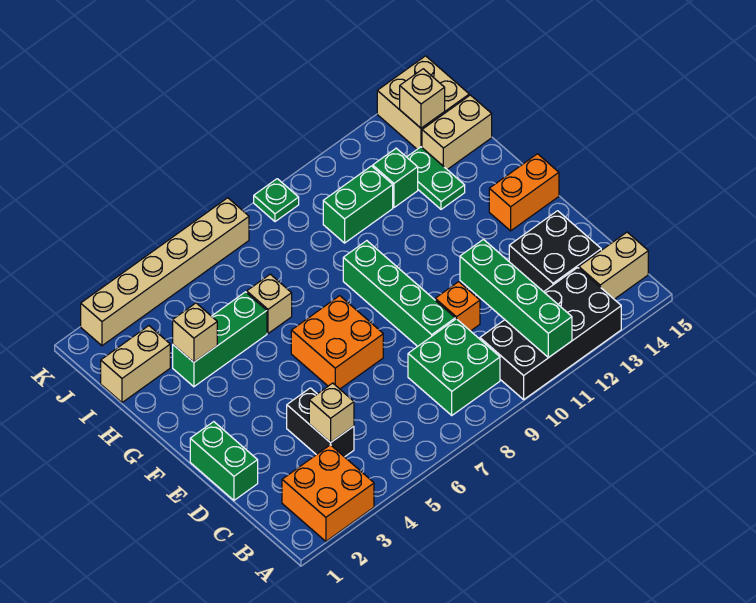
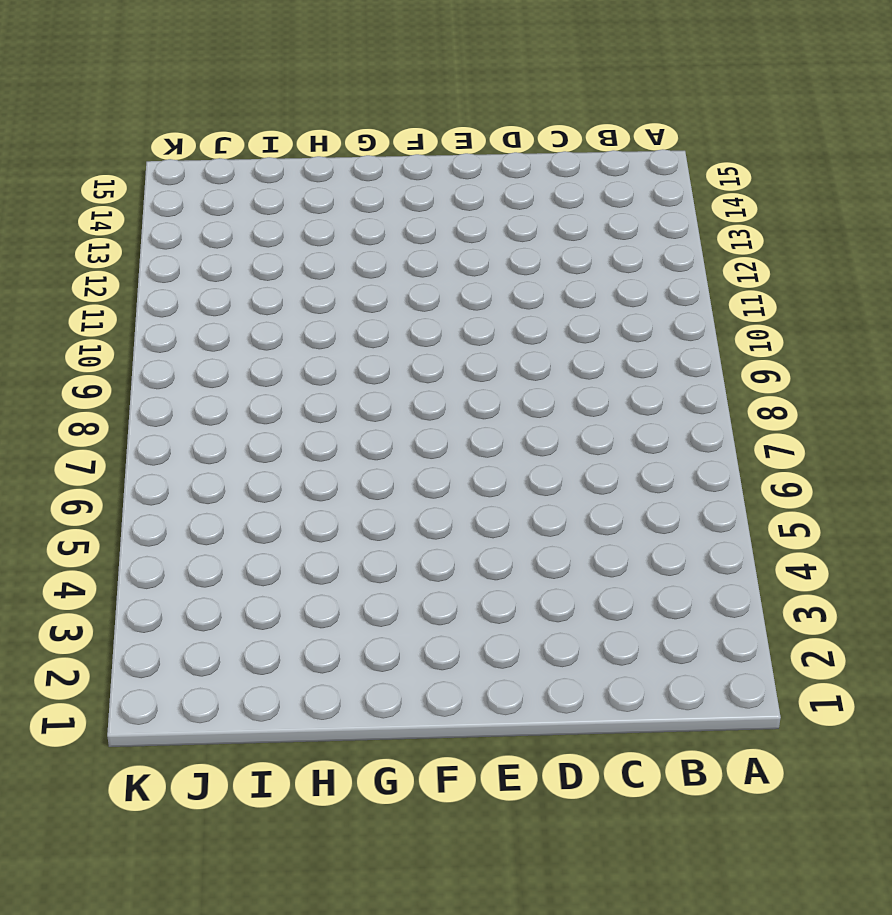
none -> orange 2x2 brick [282,445,374,541]
none -> black 2x4 brick [480,268,621,399]
none -> green 2x2 brick [408,319,500,415]

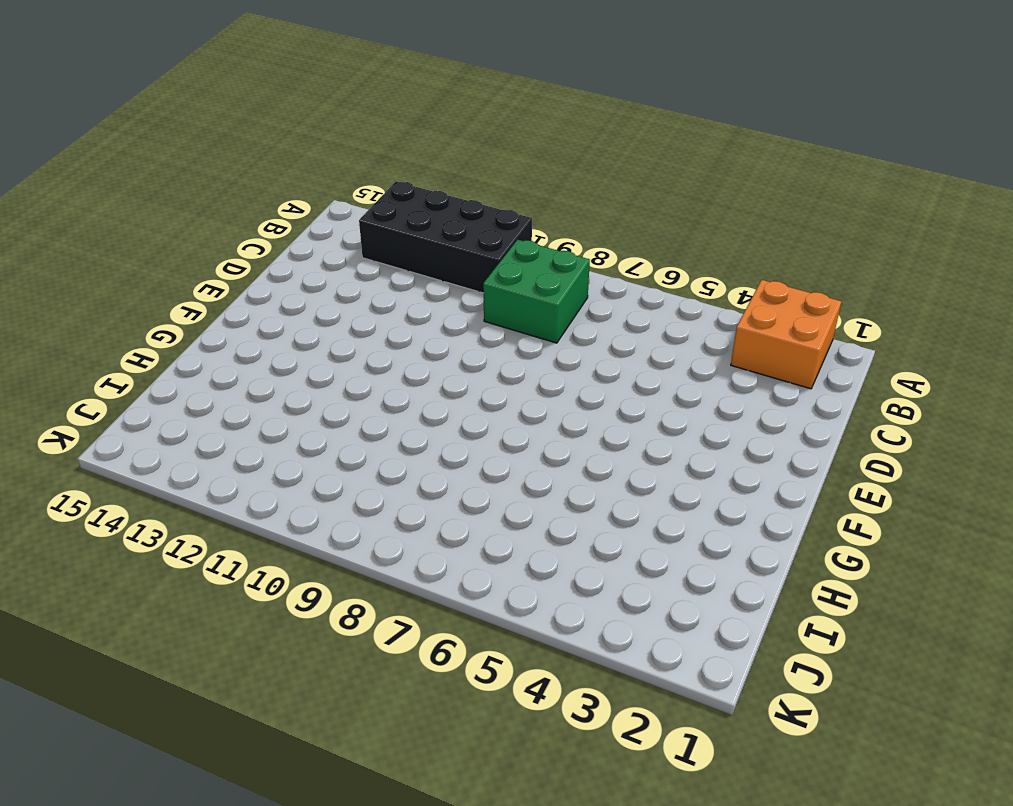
none -> tan 1x2 brick [579,232,648,299]
none -> black 1x2 brick [287,388,354,457]
none -> black 2x2 brick [509,211,601,292]

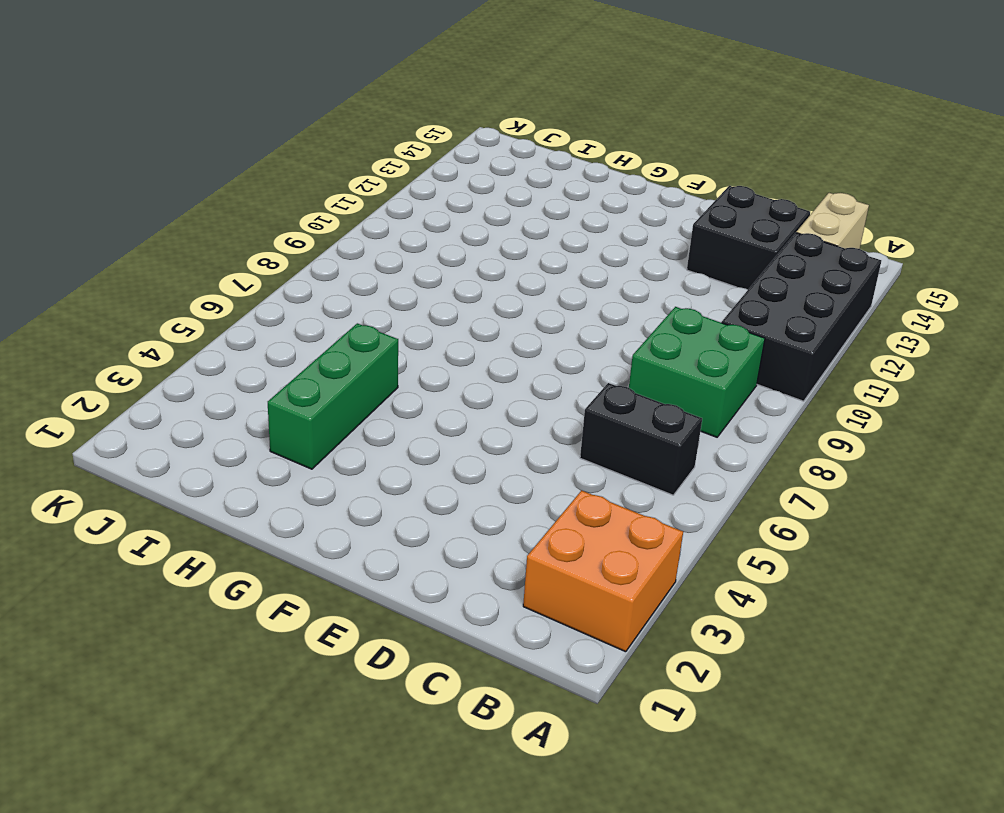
black 1x2 brick [580,383,702,495] -> black 1x2 brick moved to [287,388,354,457]
none -> green 1x2 brick [190,422,258,500]
none -> green 1x4 brick [343,241,455,346]
none -> orange 1x1 brick [435,282,480,331]

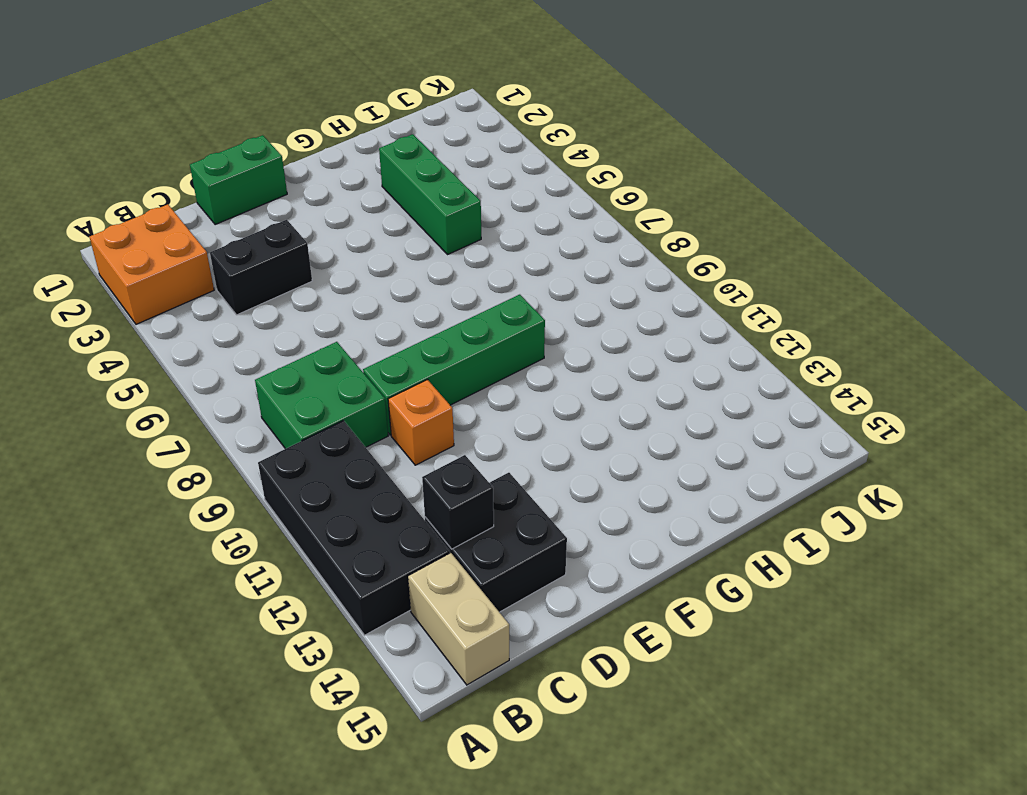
black 1x1 brick [422,455,494,549] -> none
none -> orange 2x2 brick [291,296,383,389]
none -> orange 1x2 brick [489,154,559,231]
none -> tan 1x1 brick [247,274,292,333]

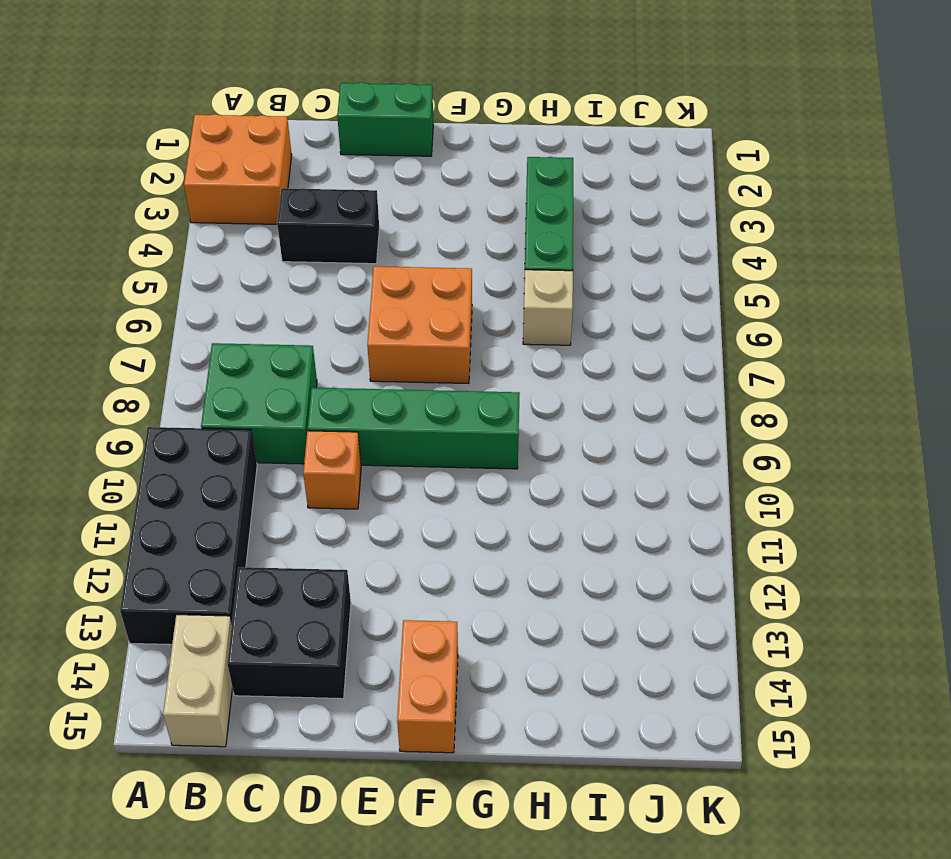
none -> green 1x2 plate [407,147,465,209]
none -> tan 1x2 brick [101,326,170,402]
none -> green 1x2 brick [323,166,393,243]

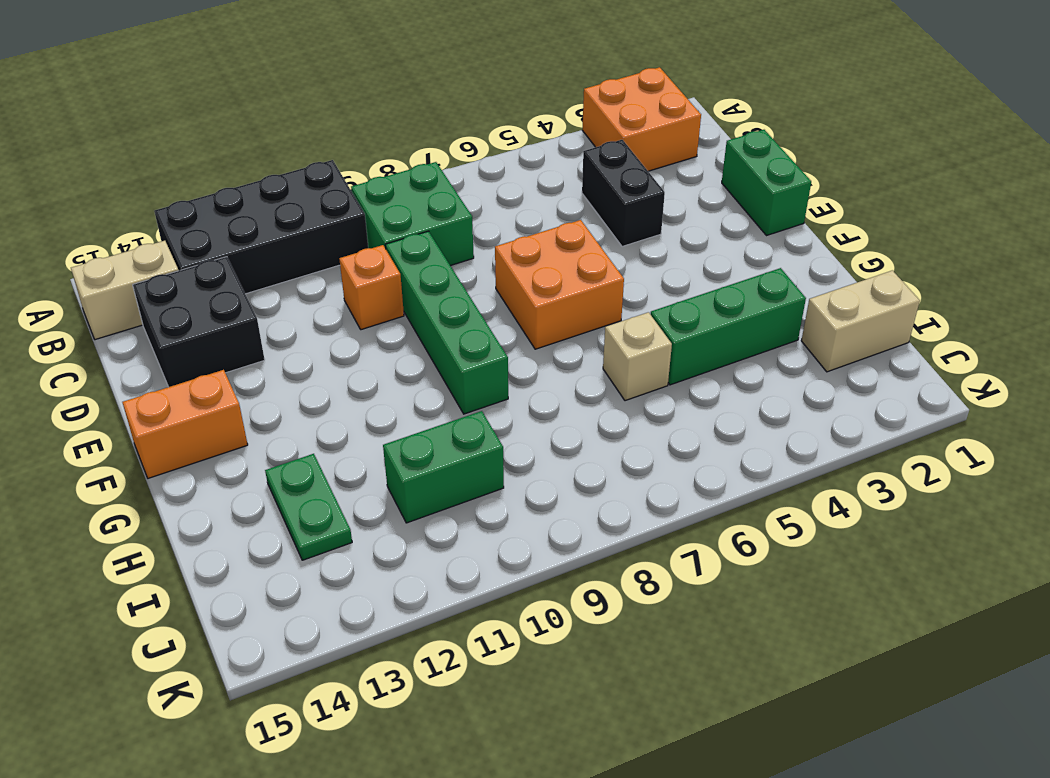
none -> green 1x1 brick [373,148,418,207]
none -> tan 1x2 brick [422,95,492,169]
none -> tan 2x2 brick [377,56,469,149]

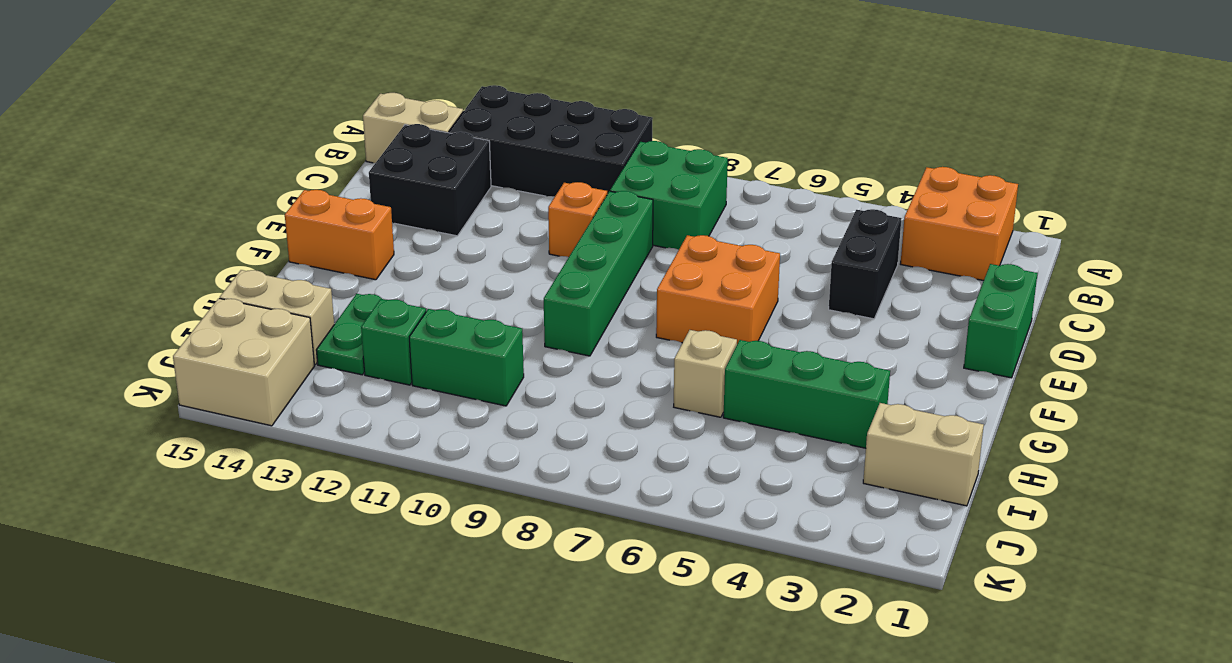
none -> tan 1x6 brick [81,198,249,346]
none -> green 1x1 plate [254,179,299,222]
none -> green 1x4 brick [460,239,572,358]

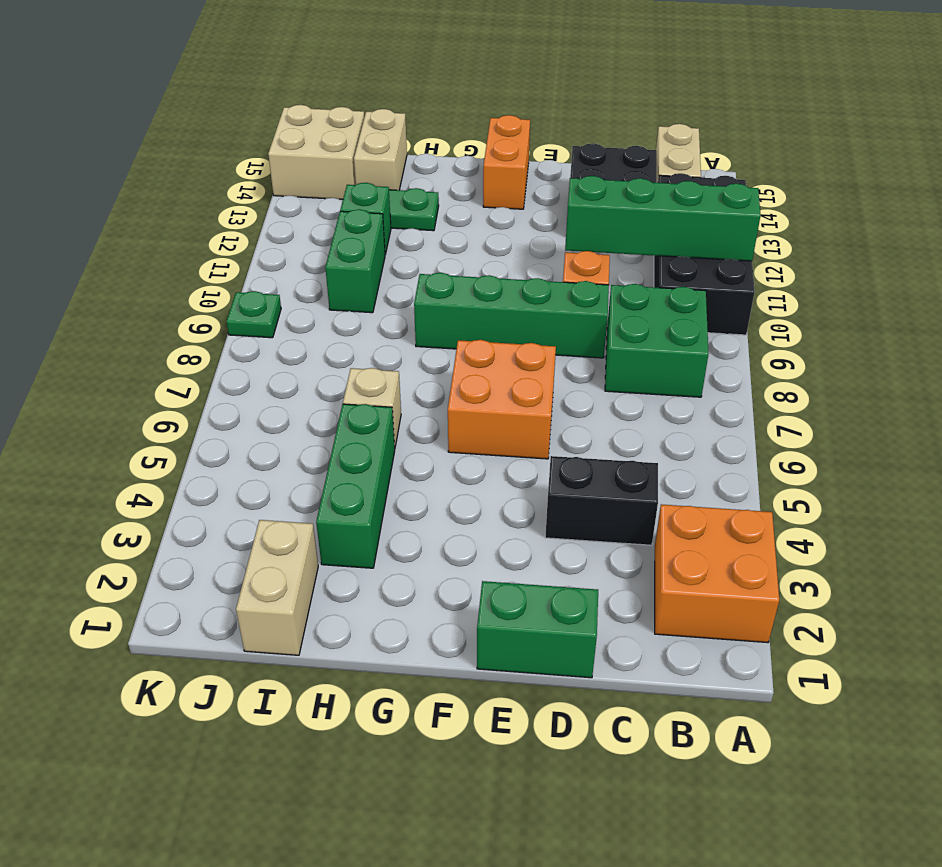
none -> tan 1x6 brick [81,198,249,346]
none -> tan 1x1 brick [309,383,354,443]
none -> tan 1x1 brick [173,303,217,362]

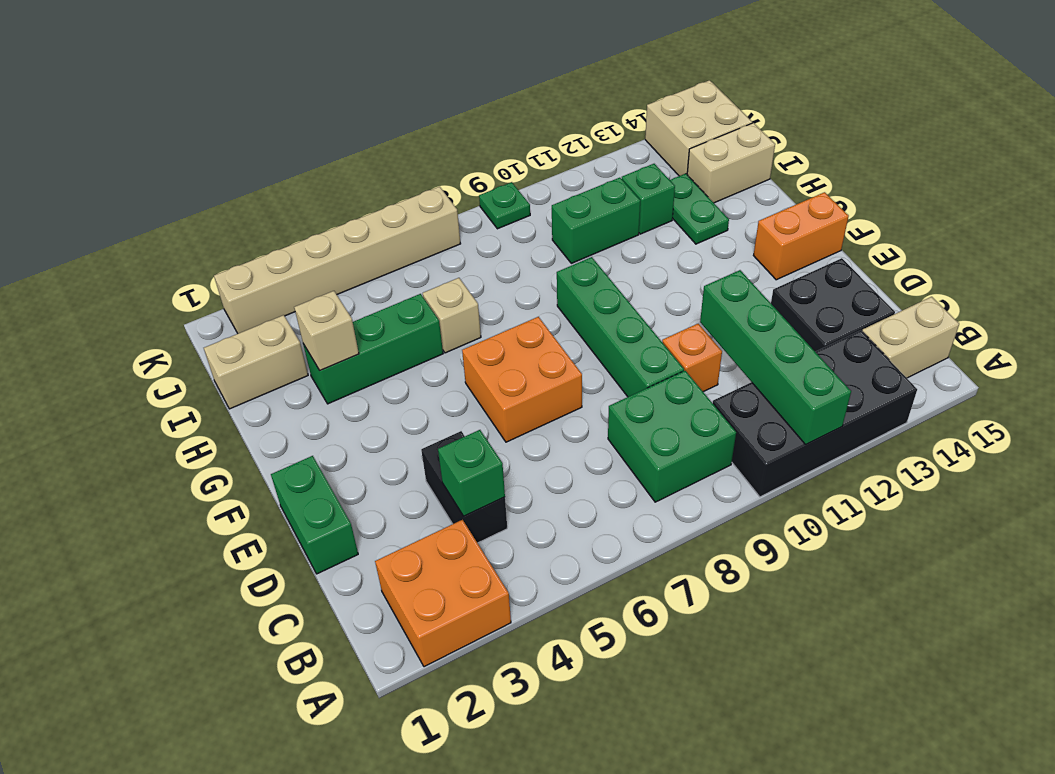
green 1x1 brick [438,430,505,516] -> tan 1x1 brick [309,383,354,443]
none -> tan 1x1 brick [400,69,445,128]

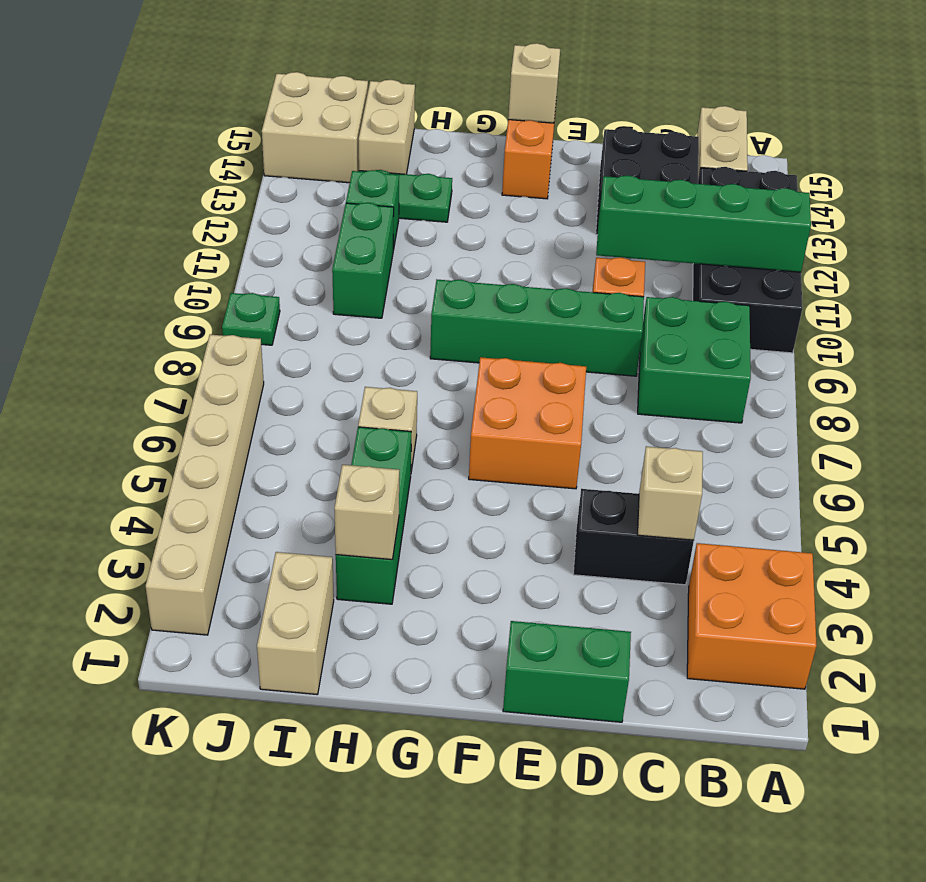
tan 1x1 brick [508,43,560,123] -> tan 1x1 brick moved to [400,69,445,128]

